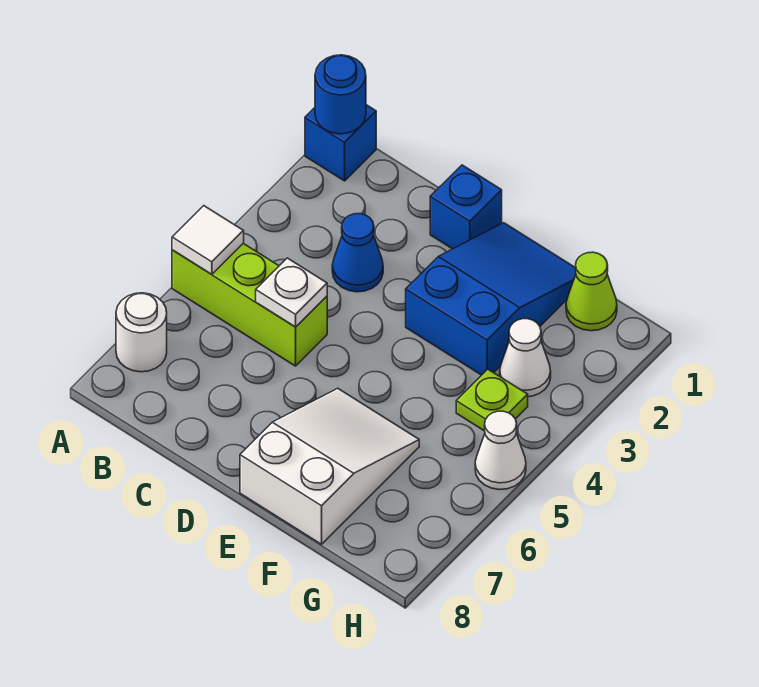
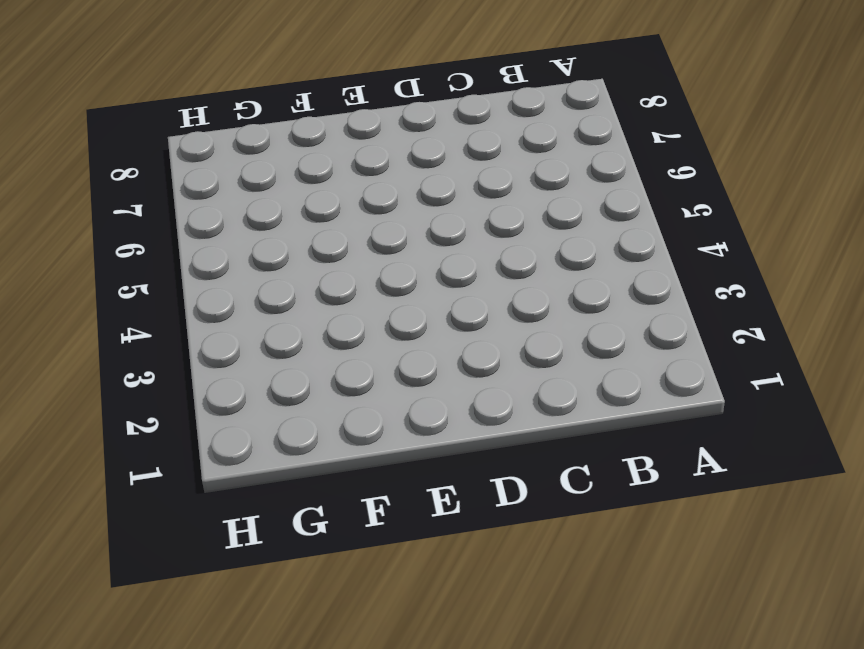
none -> blue 1x1 brick [305,105,376,181]
none -> lime 1x3 brick [172,243,327,366]
none -> white 1x1 round brick [116,293,167,372]

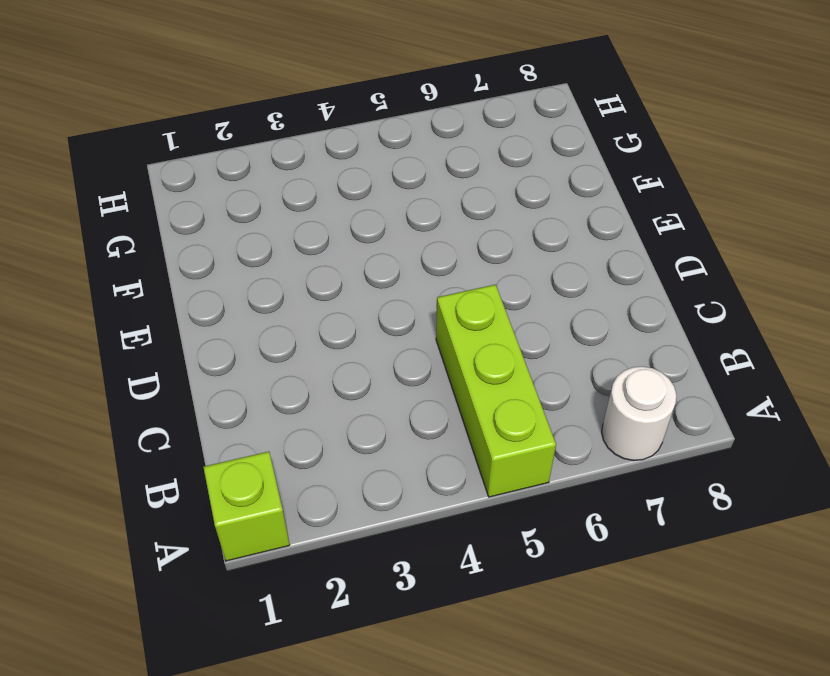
lime 1x1 brick [204,452,290,561] -> blue 1x1 brick [305,105,376,181]
none -> blue 1x1 cone [332,214,383,292]
none -> blue 1x1 brick [430,165,502,249]
none -> blue 2x3 slope [406,223,576,375]

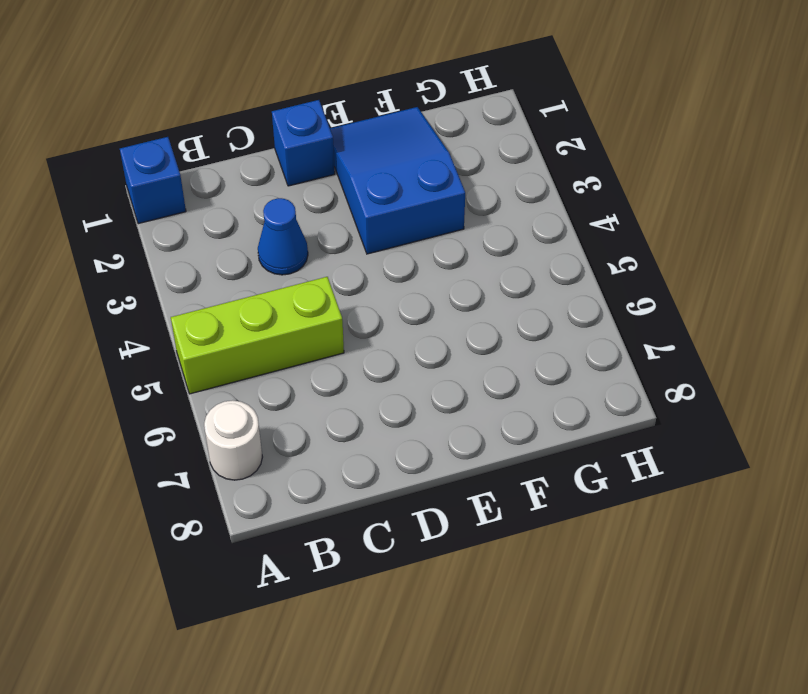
none -> white 2x3 slope [240,388,419,544]
none -> lime 1x1 cone [566,252,617,331]
none -> white 1x1 cone [500,319,551,397]

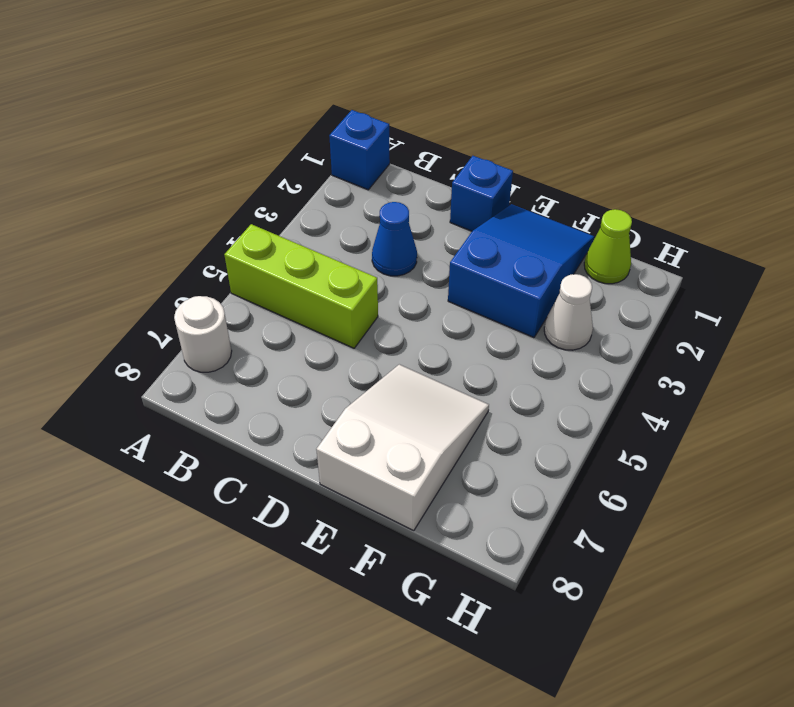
none -> lime 1x1 plate [456,369,528,431]
none -> white 1x1 cone [475,411,526,490]
none -> blue 1x1 round brick [315,55,366,134]

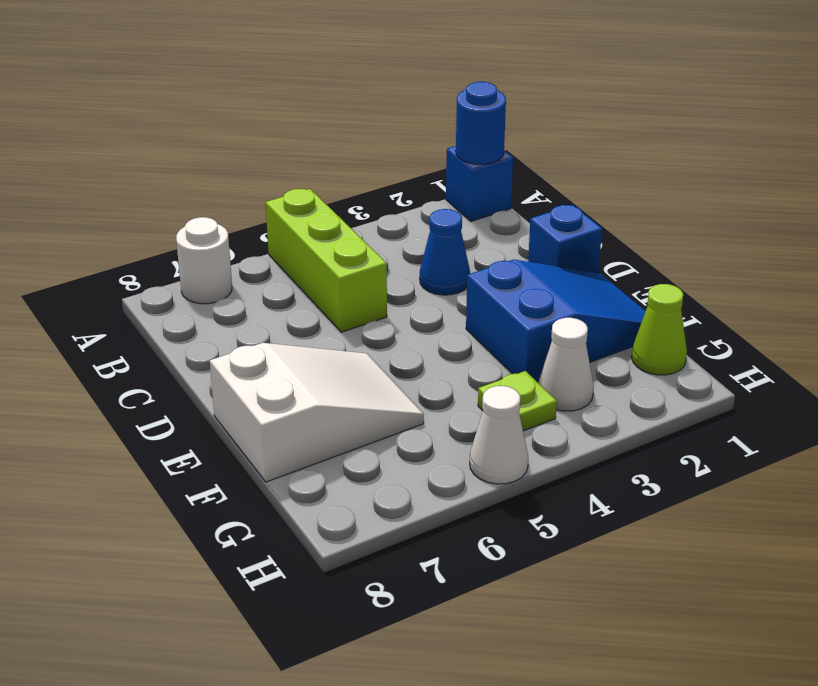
none -> white 1x1 tile [172,206,244,274]
none -> white 1x1 plate [256,258,327,327]

